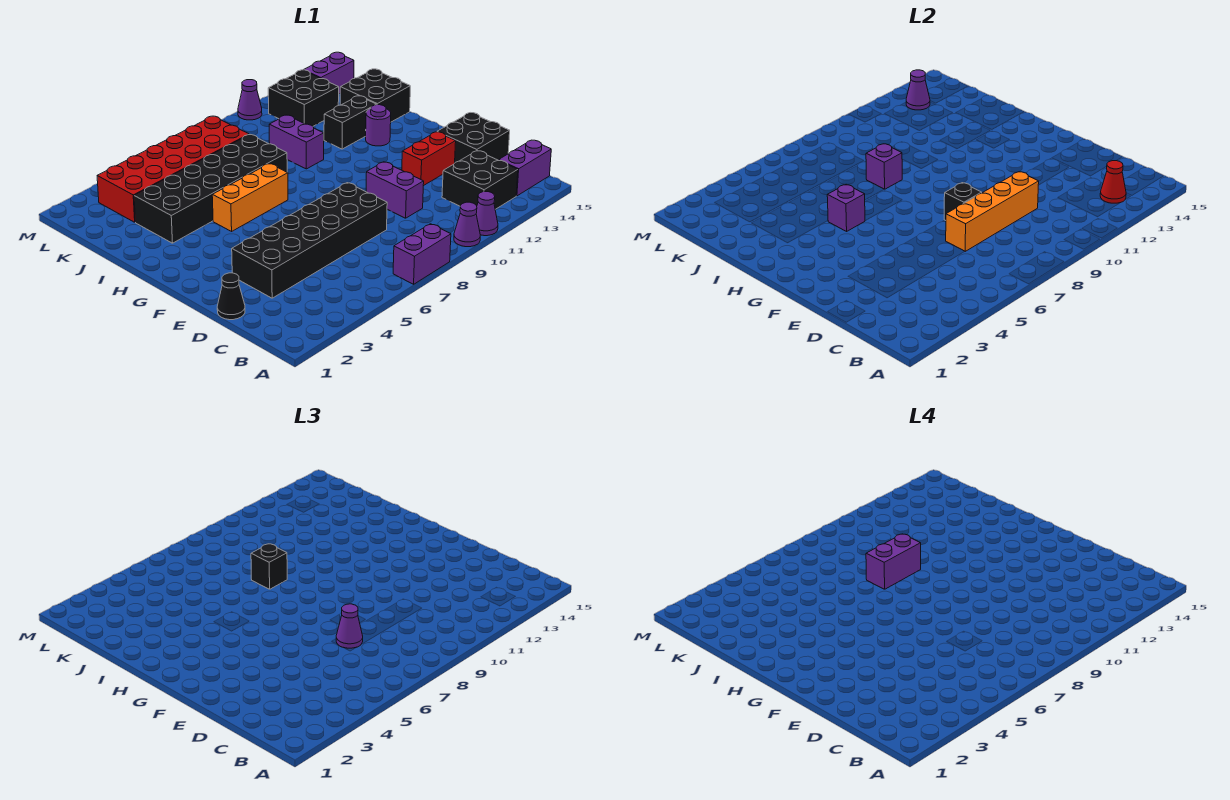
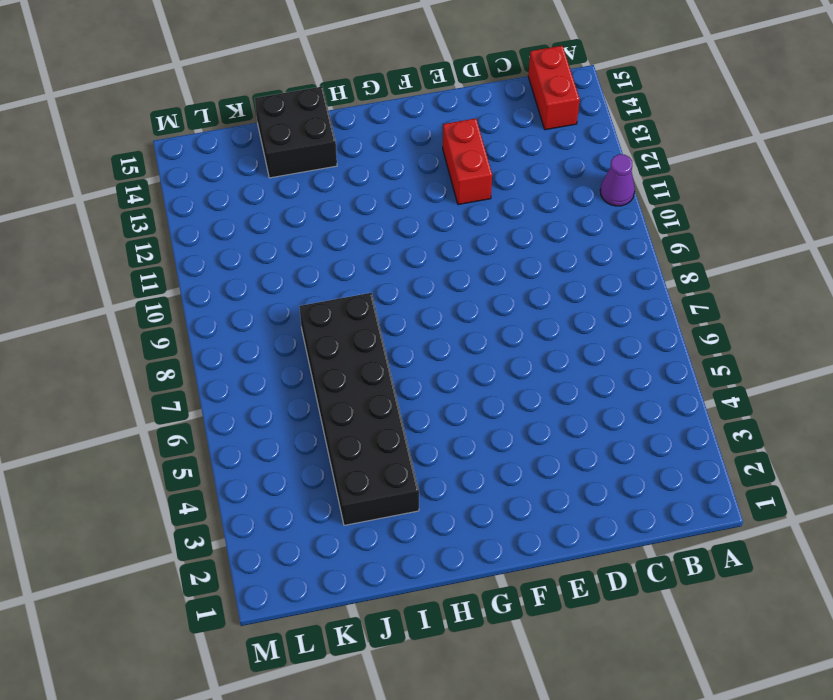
red 1x2 brick [528,46,580,130] -> purple 1x2 brick [499,140,551,196]
none -> purple 1x2 brick [393,224,451,284]
none -> purple 1x1 cone [454,202,480,247]
none -> black 2x2 brick [442,151,518,209]

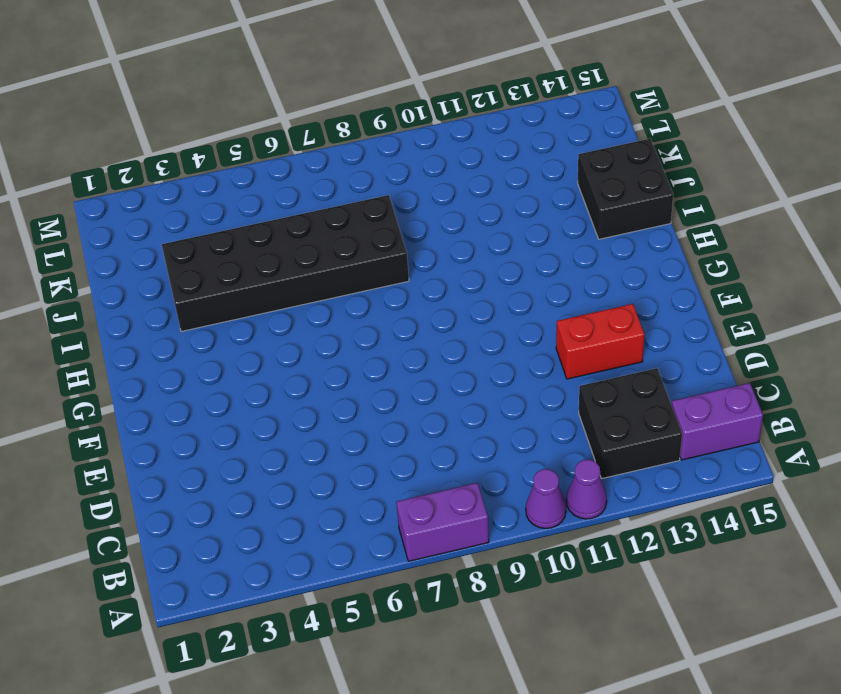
none -> black 1x1 cone [217,273,245,320]
none -> black 2x6 brick [232,183,387,298]
none -> purple 1x2 brick [366,162,424,218]

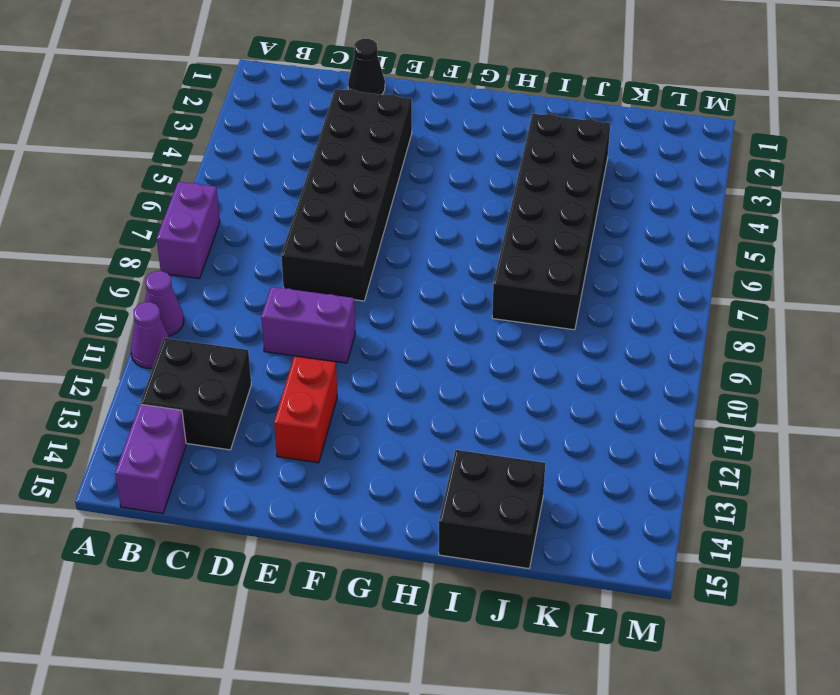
none -> black 2x2 brick [437,113,510,162]
none -> orange 1x3 brick [212,163,288,231]
none -> purple 1x1 round brick [366,105,391,146]

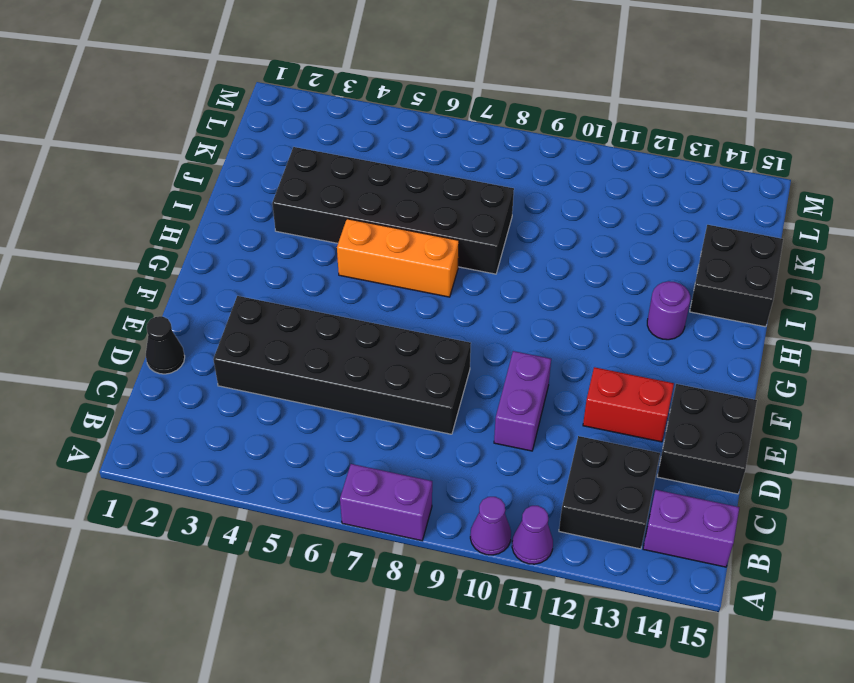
none -> purple 1x2 brick [269,115,324,169]
none -> black 1x2 brick [324,96,377,149]
none -> red 2x6 brick [97,116,249,222]

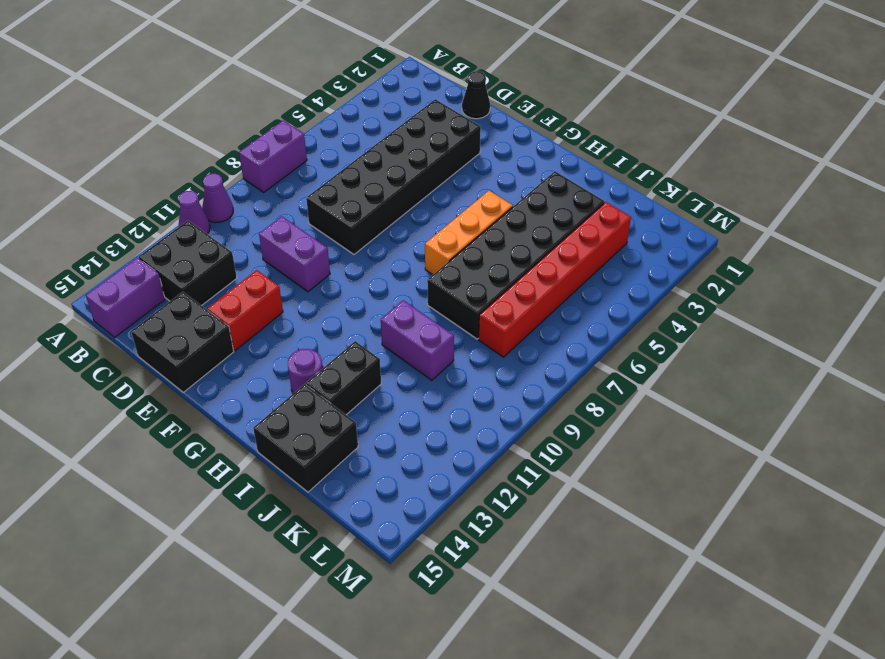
red 1x6 brick [479,202,631,357] -> red 2x6 brick [97,116,249,222]
none -> black 2x2 brick [268,70,339,126]
none -> purple 1x2 brick [304,52,354,94]
none -> purple 1x1 cone [238,80,262,120]

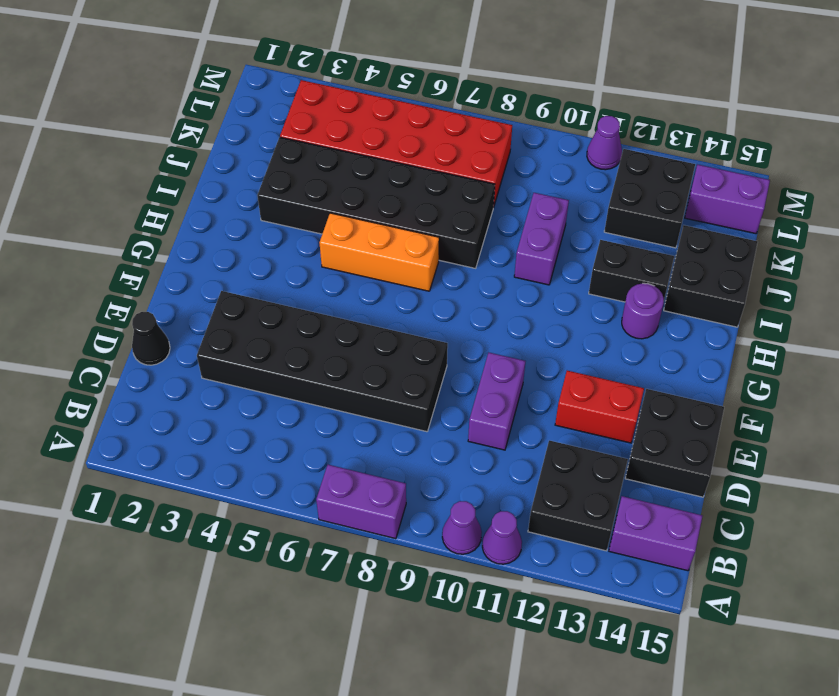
none -> red 1x1 cone [1100,161,1126,203]
none -> orange 1x4 brick [946,172,1039,251]
none -> black 1x1 brick [944,183,982,220]

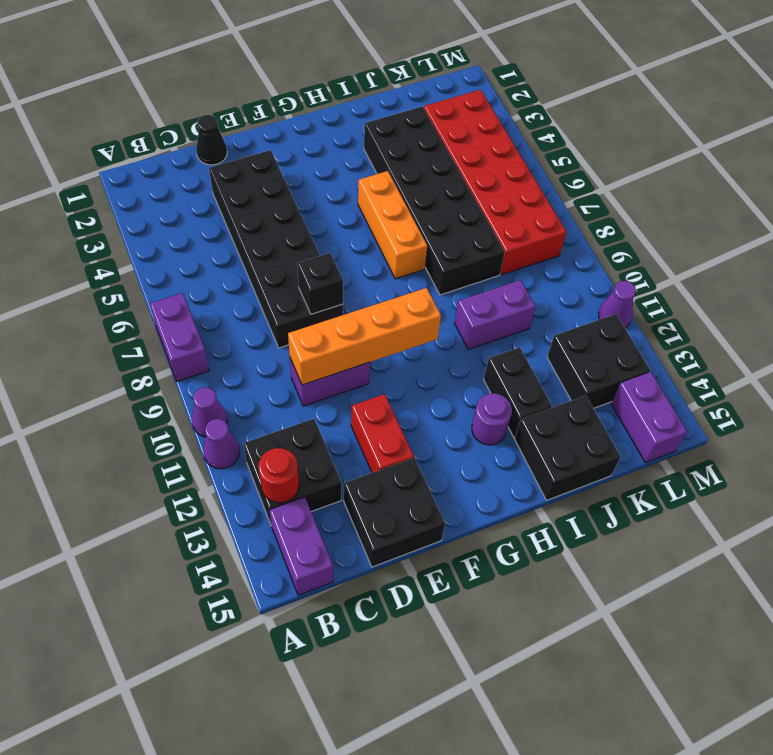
red 1x1 round brick [258,448,299,503] -> red 1x1 cone [1100,161,1126,203]
orange 1x4 brick [288,288,441,385] -> orange 1x4 brick turned to [946,172,1039,251]
none -> purple 1x1 brick [827,184,865,231]
none -> purple 1x1 brick [866,144,902,189]
none -> purple 1x1 cone [906,70,930,110]

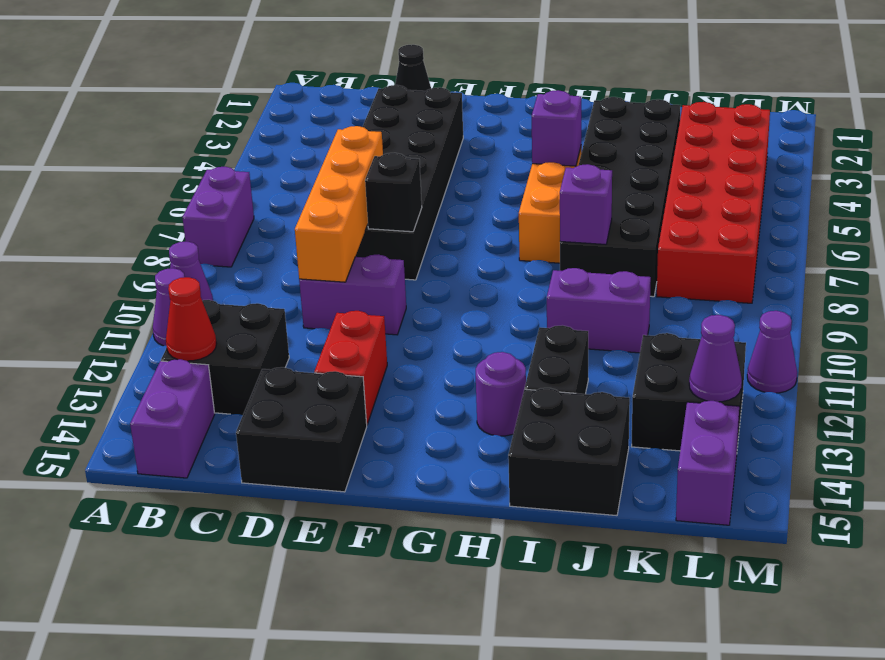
none -> purple 1x1 cone [336,604,363,648]
none -> black 1x1 brick [251,544,287,589]
none -> purple 1x2 brick [866,534,921,589]

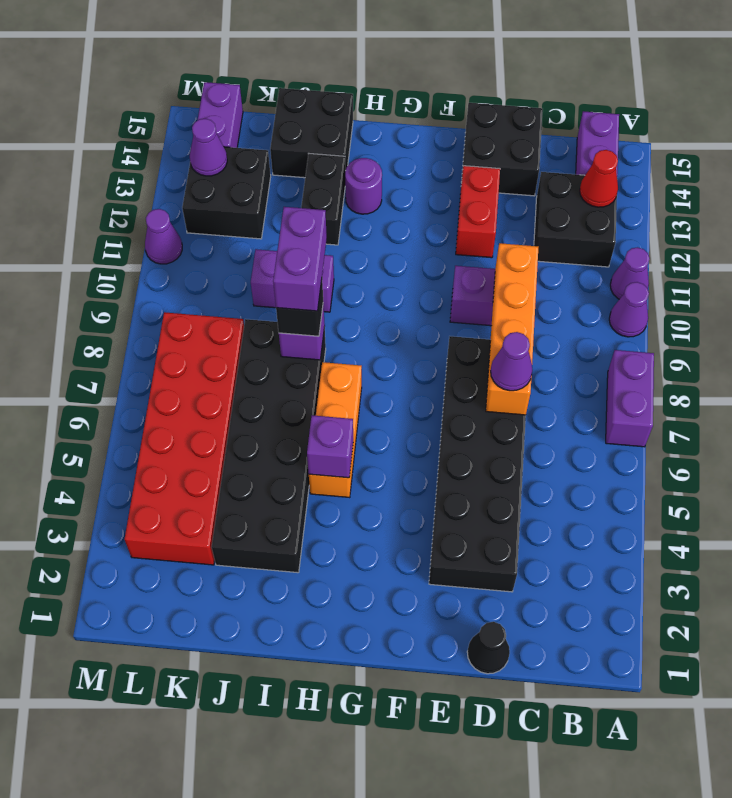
none -> black 1x1 brick [944,183,982,220]

